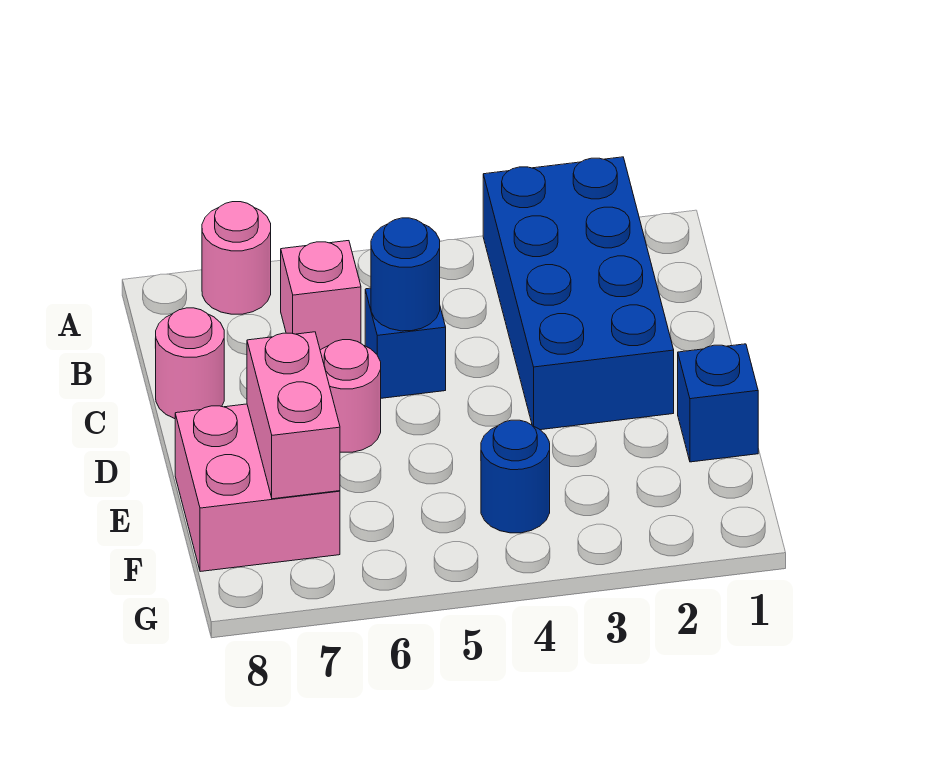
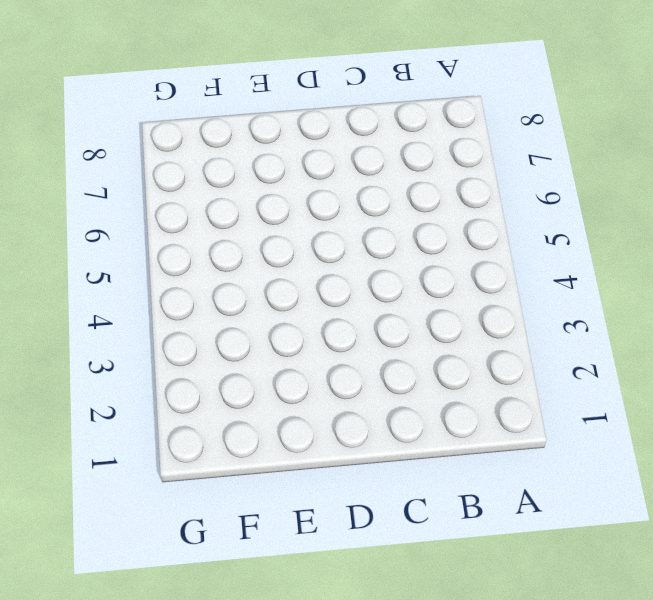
none -> blue 2x4 brick [483,157,674,430]
none -> pink 1x1 round brick [202,202,271,314]

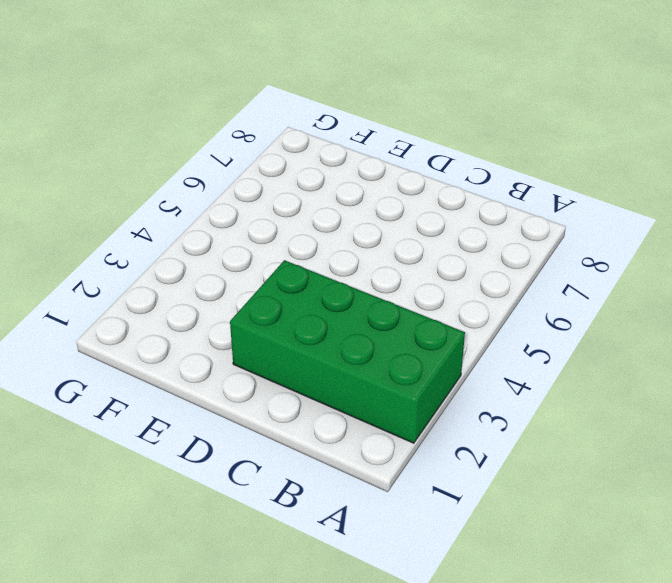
green 2x4 brick [230,260,465,443] -> blue 2x4 brick [483,157,674,430]
none -> pink 1x1 round brick [202,202,271,314]
none -> pink 1x1 brick [281,241,361,350]

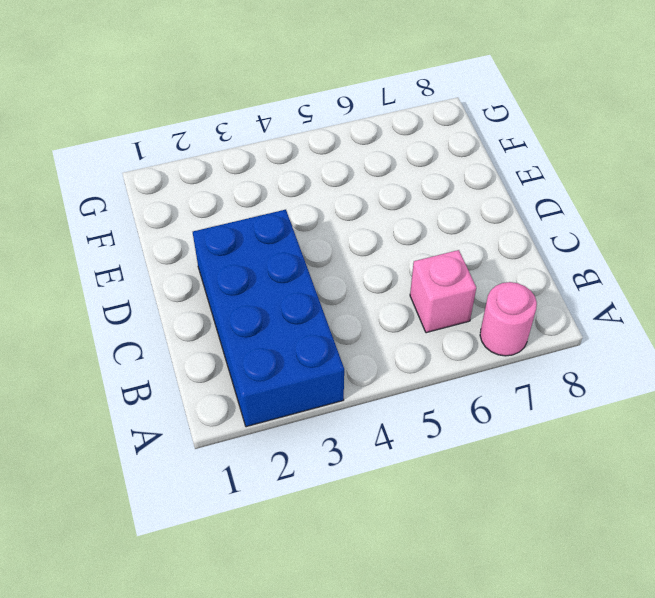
none -> blue 1x1 brick [365,288,446,398]
none -> pink 1x1 round brick [156,308,224,419]

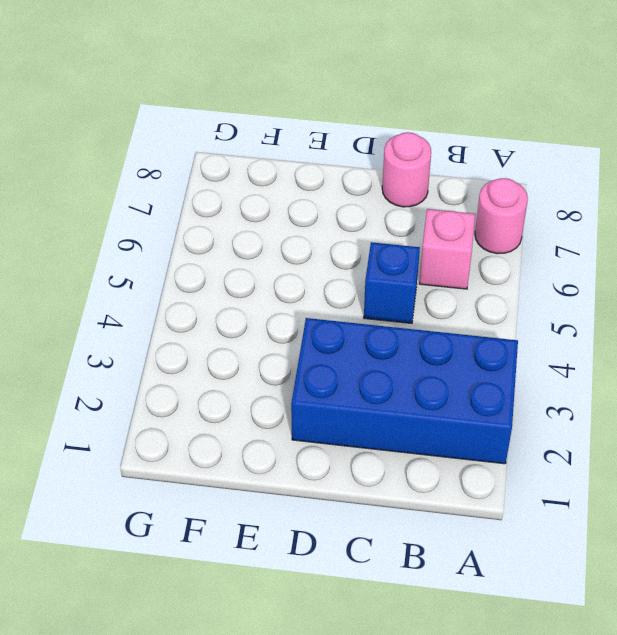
none -> pink 1x1 round brick [320,340,381,452]
none -> blue 1x1 brick [678,344,758,462]

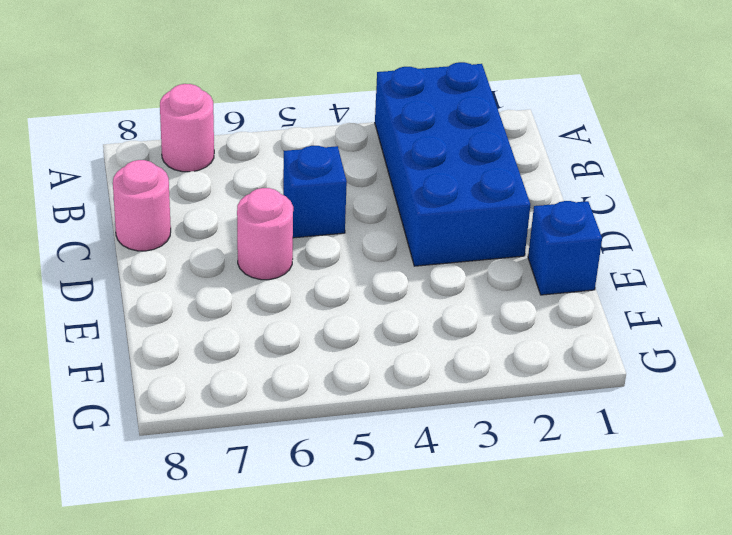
none -> pink 1x1 brick [281,241,361,350]
none -> pink 2x2 brick [175,404,340,572]

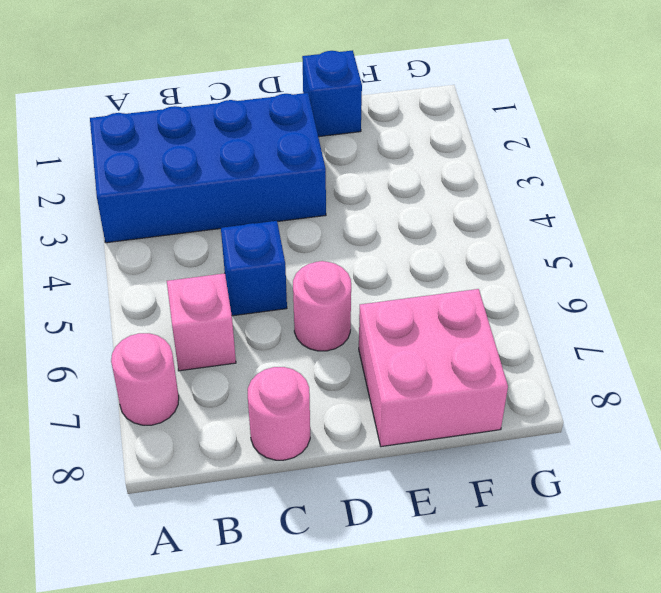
none -> blue 1x1 round brick [481,420,550,533]
none -> blue 1x1 round brick [371,218,440,331]

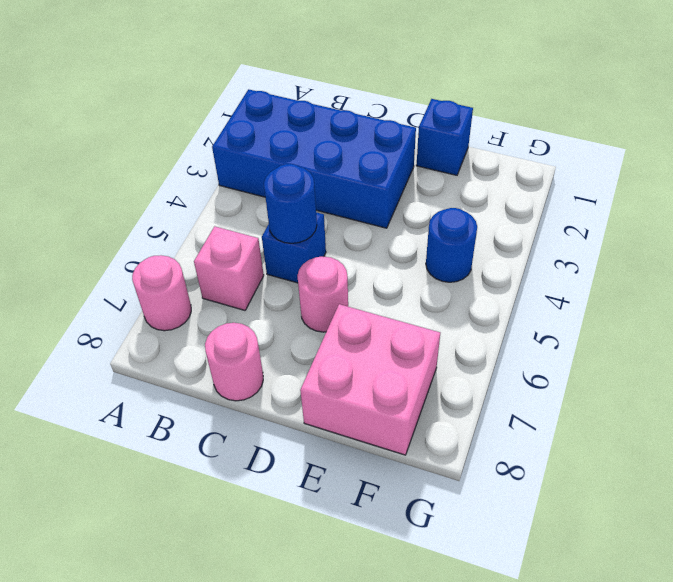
none -> pink 1x2 brick [247,332,340,499]

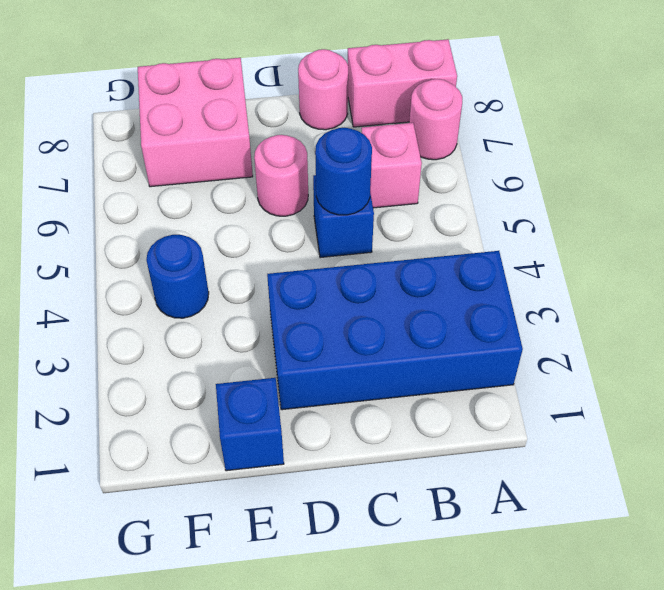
pink 1x2 brick [347,39,457,127] -> pink 1x2 brick moved to [247,332,340,499]

